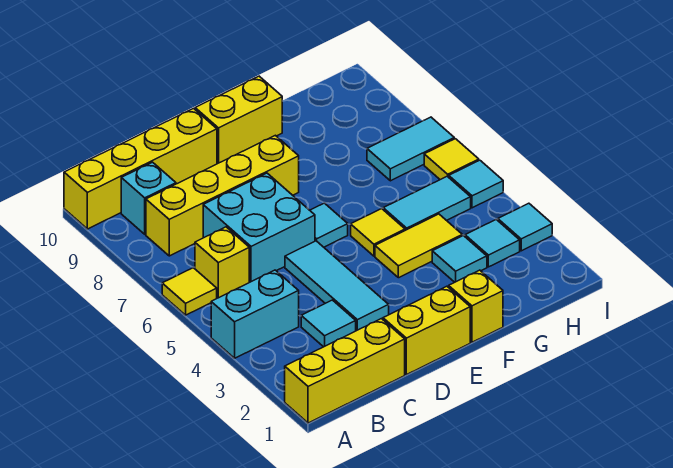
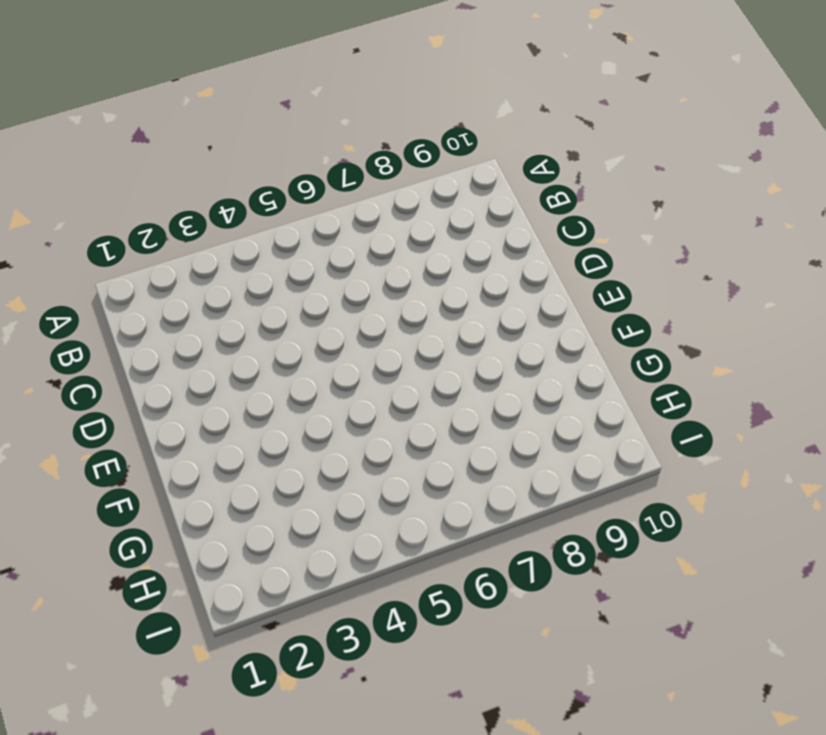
none -> yellow 1x3 brick [285,319,405,423]
none -> cyan 1x2 brick [211,270,299,358]
none -> yellow 1x1 tile [162,268,217,315]

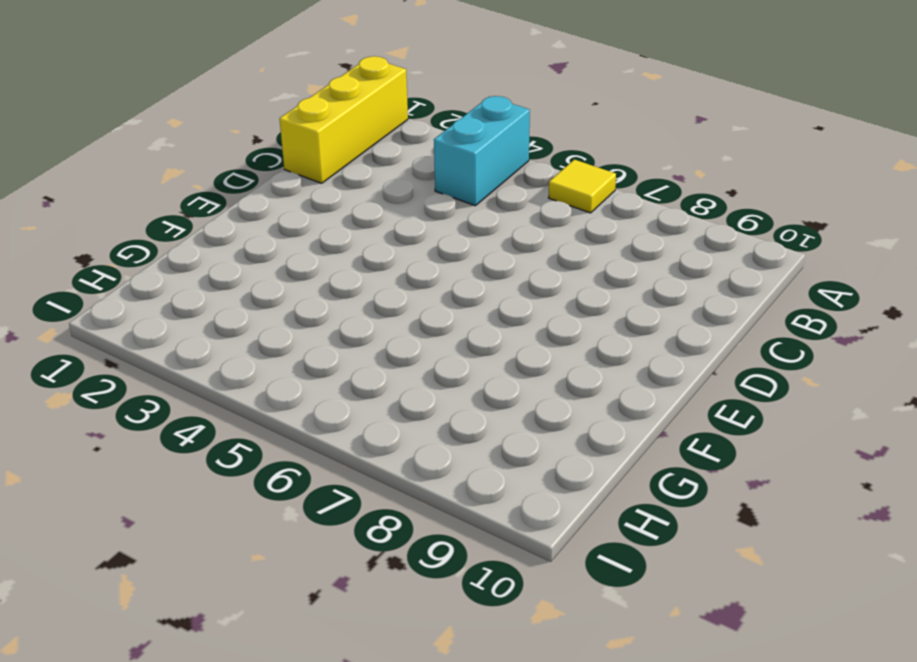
none -> yellow 1x4 brick [64,109,217,229]
none -> yellow 1x1 brick [195,227,249,298]
none -> yellow 1x4 brick [146,135,299,256]

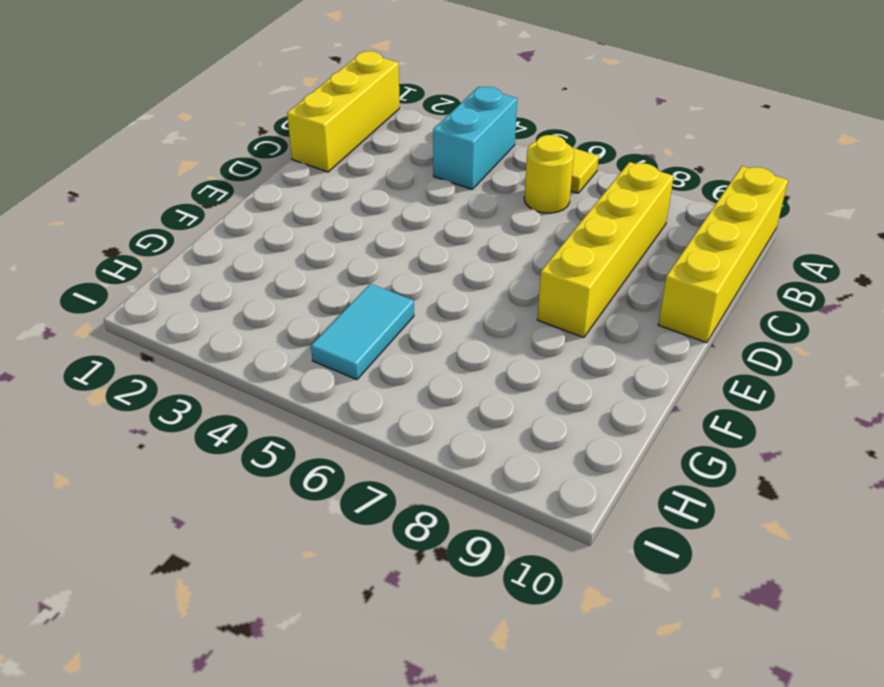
yellow 1x1 round brick [524,135,574,213] -> yellow 1x1 brick [195,227,249,298]
none -> cyan 1x1 brick [121,162,176,234]
none -> cyan 1x1 tile [301,300,356,347]
none -> cyan 2x2 brick [203,173,315,282]

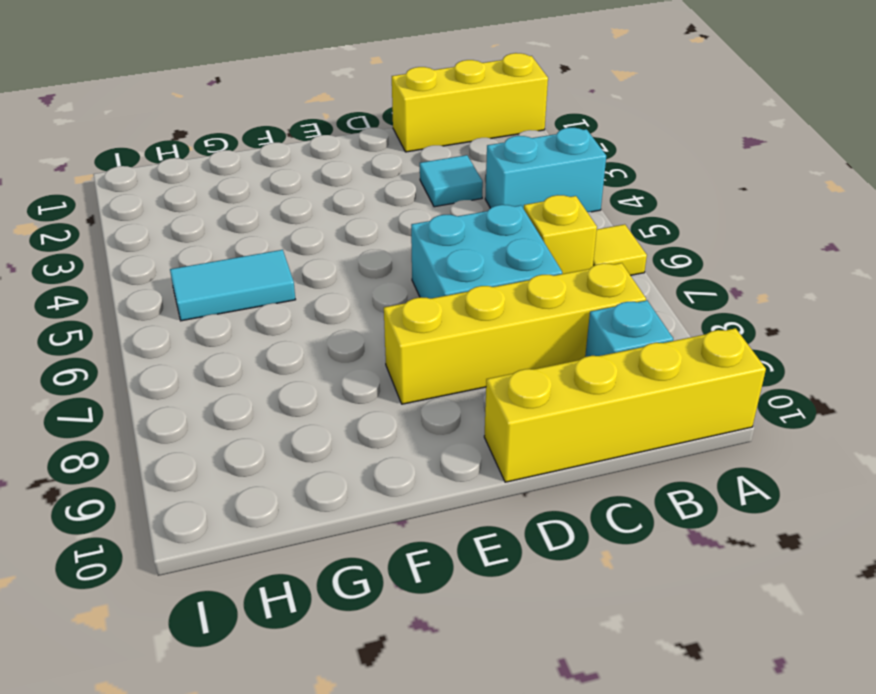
none -> yellow 1x2 brick [383,286,470,375]
none -> cyan 1x3 tile [285,241,389,331]
none -> cyan 1x1 tile [310,203,348,247]

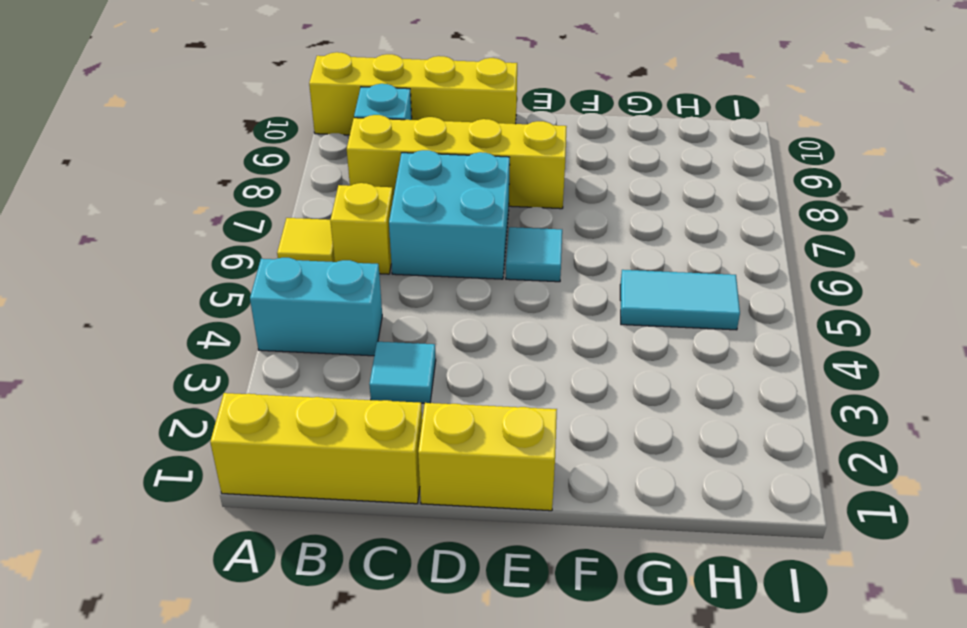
none -> cyan 1x3 tile [285,241,389,331]
none -> yellow 1x2 brick [195,76,282,164]
none -> yellow 1x1 brick [449,270,503,342]

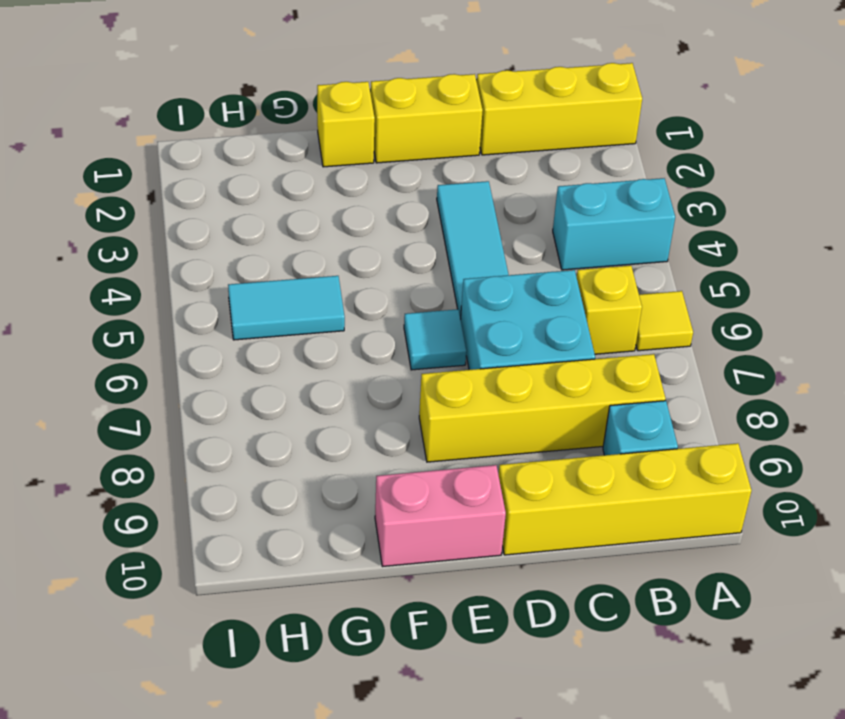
pink 1x2 brick [375,465,506,567] -> yellow 1x2 brick [195,76,282,164]
none -> cyan 1x1 tile [301,300,356,347]
none -> yellow 1x2 tile [375,214,462,278]
none -> yellow 1x1 tile [351,209,405,256]

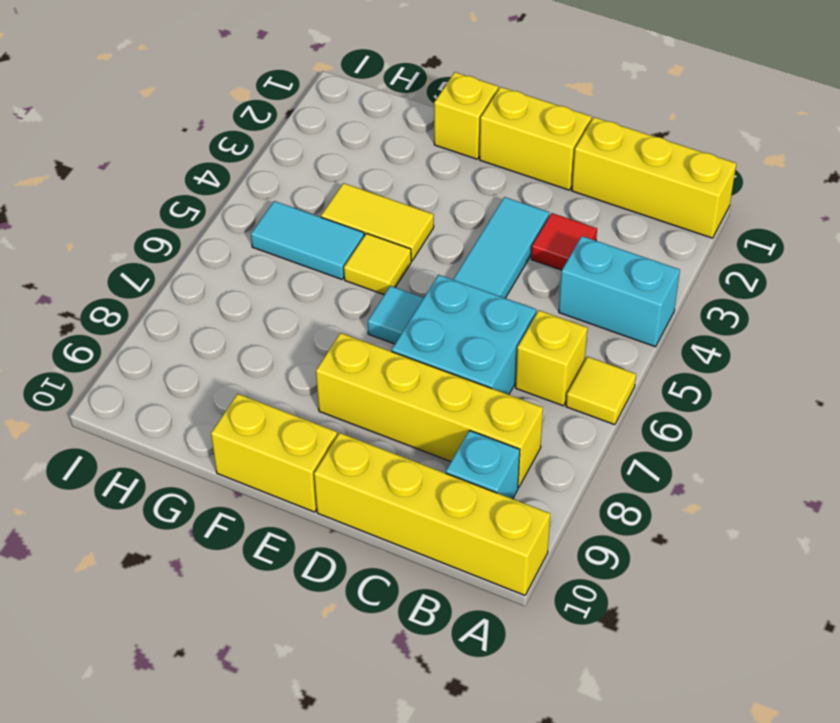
red 1x1 tile [531,213,597,270] -> cyan 1x1 tile [301,300,356,347]
none -> cyan 1x1 tile [432,235,487,282]
none -> cyan 1x1 tile [465,220,520,267]
none -> cyan 1x2 tile [367,117,454,181]

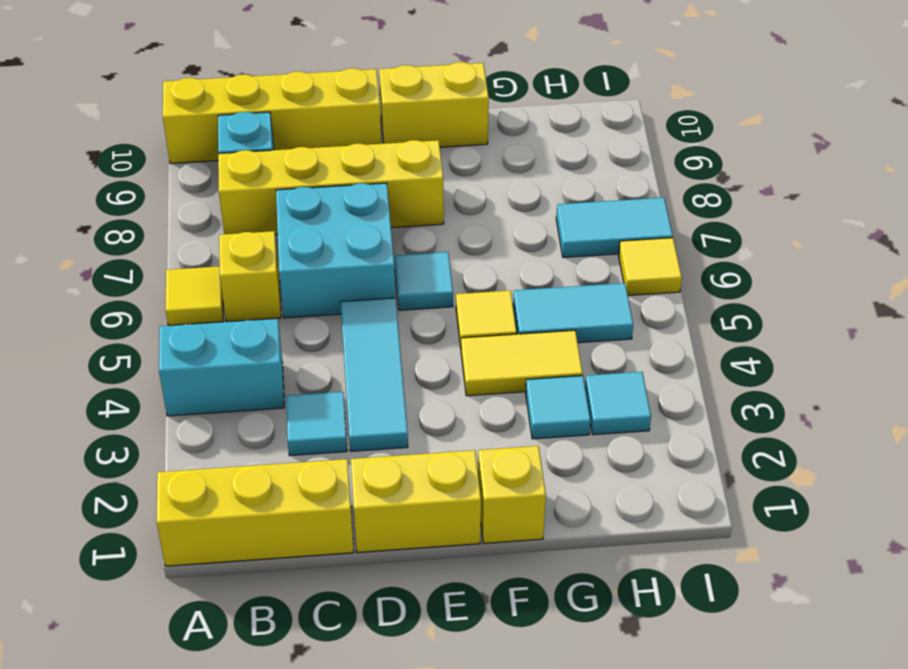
none -> cyan 1x1 tile [498,203,552,251]
none -> cyan 1x1 tile [449,160,503,208]

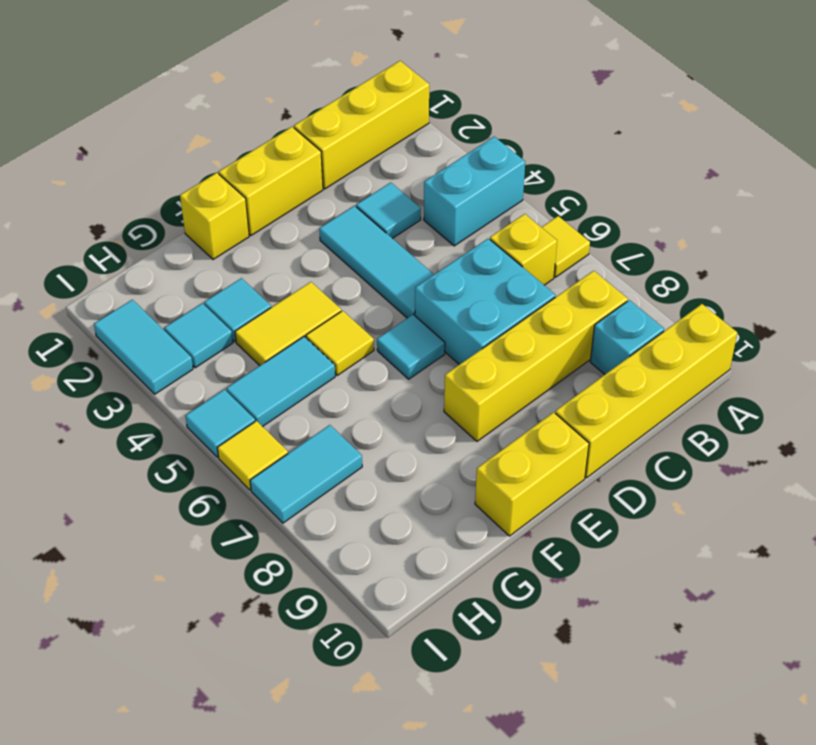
cyan 1x2 tile [94,300,193,394] -> cyan 1x1 tile [498,203,552,251]

